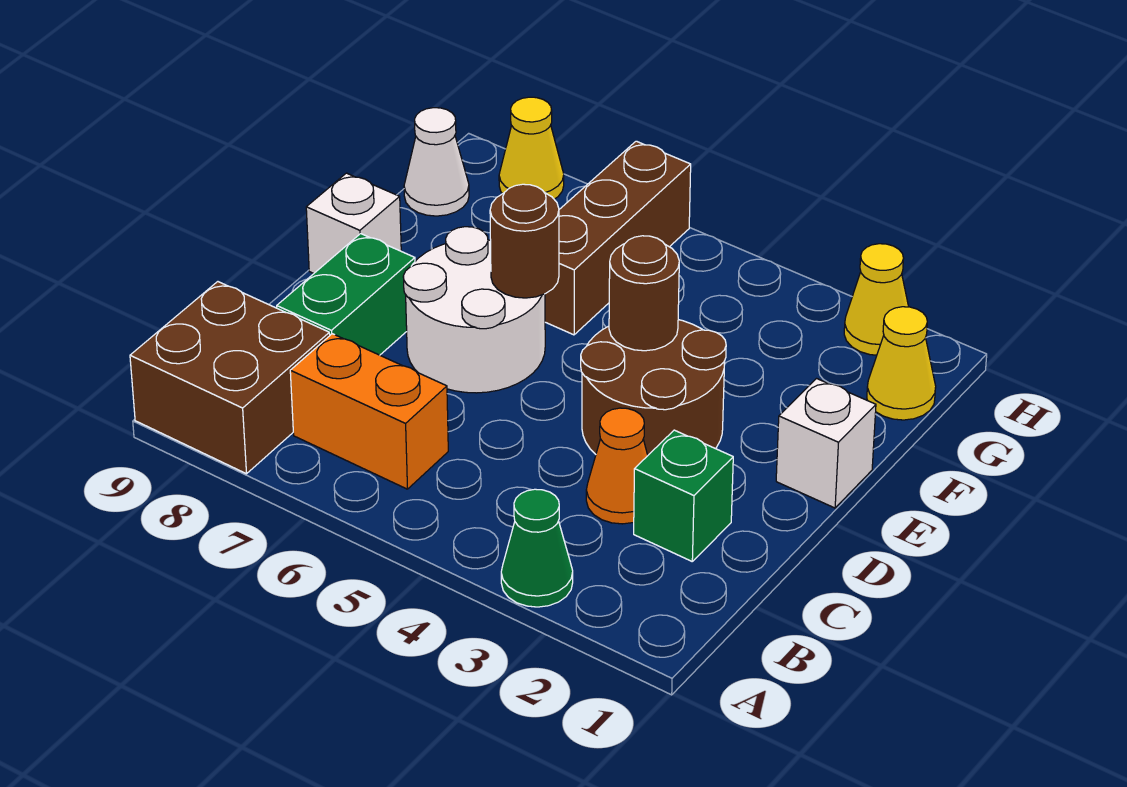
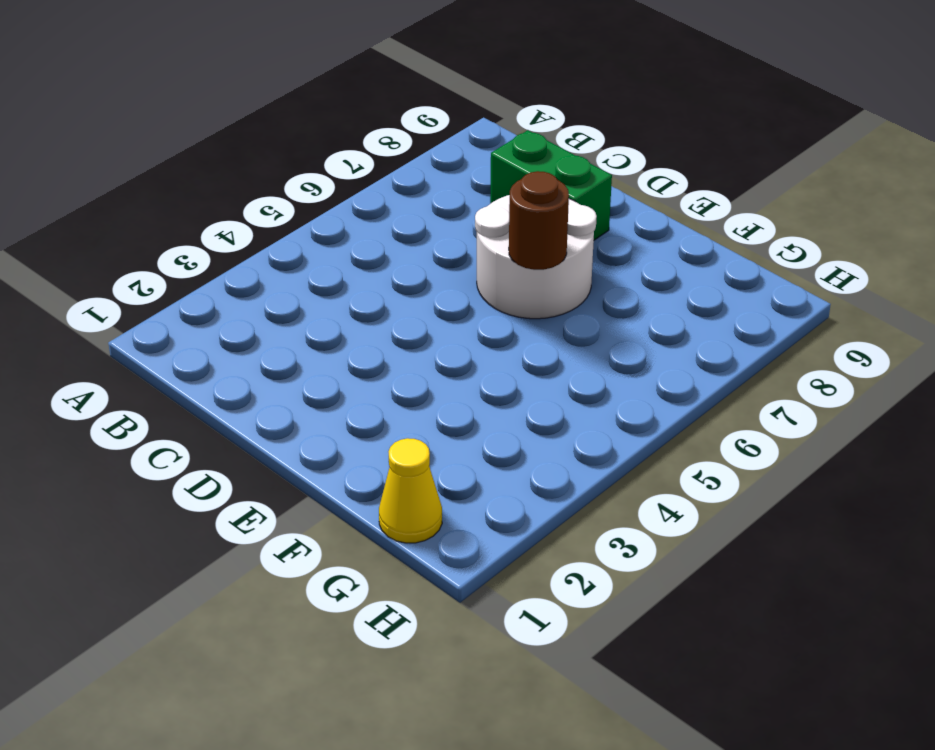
none -> green 1x1 cone [501,489,573,607]
none -> brown 2x2 brick [130,282,330,474]
none -> orange 1x2 brick [290,334,448,489]

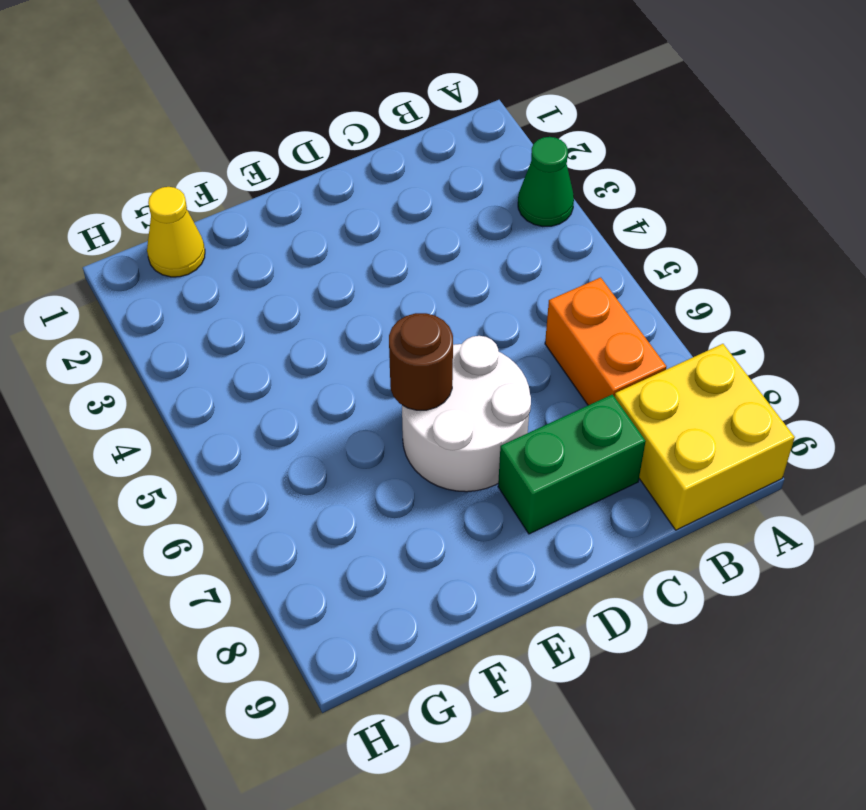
yellow 2x2 brick [615,344,795,530] -> brown 2x2 brick [130,282,330,474]
none -> green 1x1 brick [634,430,733,561]
none -> orange 1x1 cone [586,408,648,524]
none -> brown 2x2 round brick [581,320,726,455]

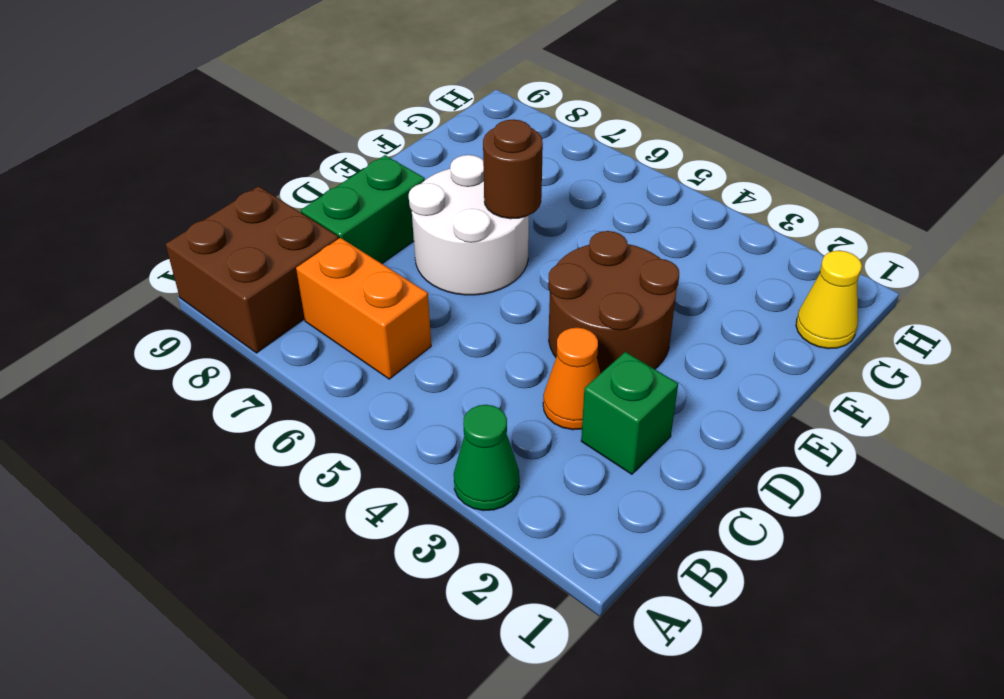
none -> white 1x1 brick [776,379,876,508]
none -> white 1x1 brick [306,173,401,273]
none -> brown 1x3 brick [545,141,691,335]

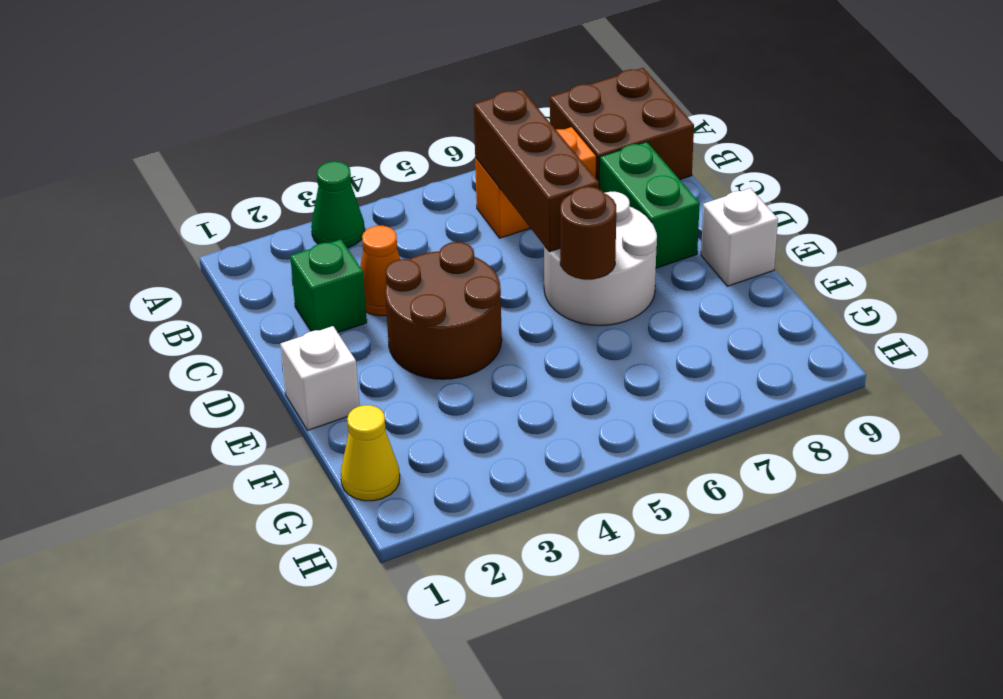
brown 1x3 brick [474,89,599,252] -> brown 1x3 brick moved to [545,141,691,335]
none -> white 1x1 cone [404,108,469,216]
none -> yellow 1x1 cone [844,244,909,355]
none -> yellow 1x1 cone [499,97,564,199]

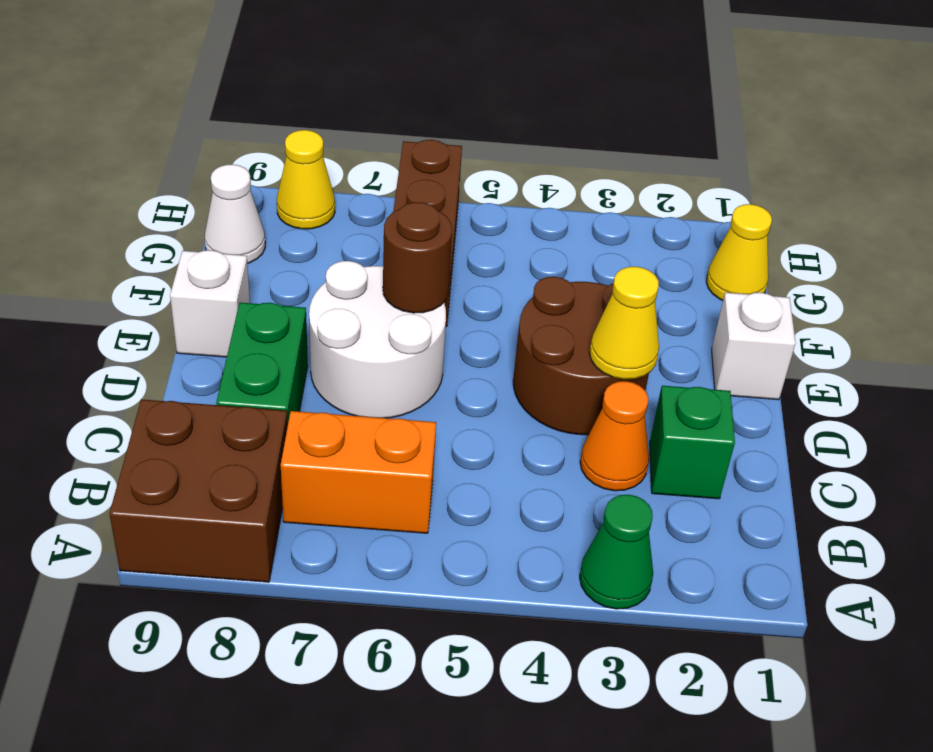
yellow 1x1 cone [590,267,659,379] -> yellow 1x1 cone moved to [844,244,909,355]
none -> brown 1x1 round brick [609,236,679,351]

